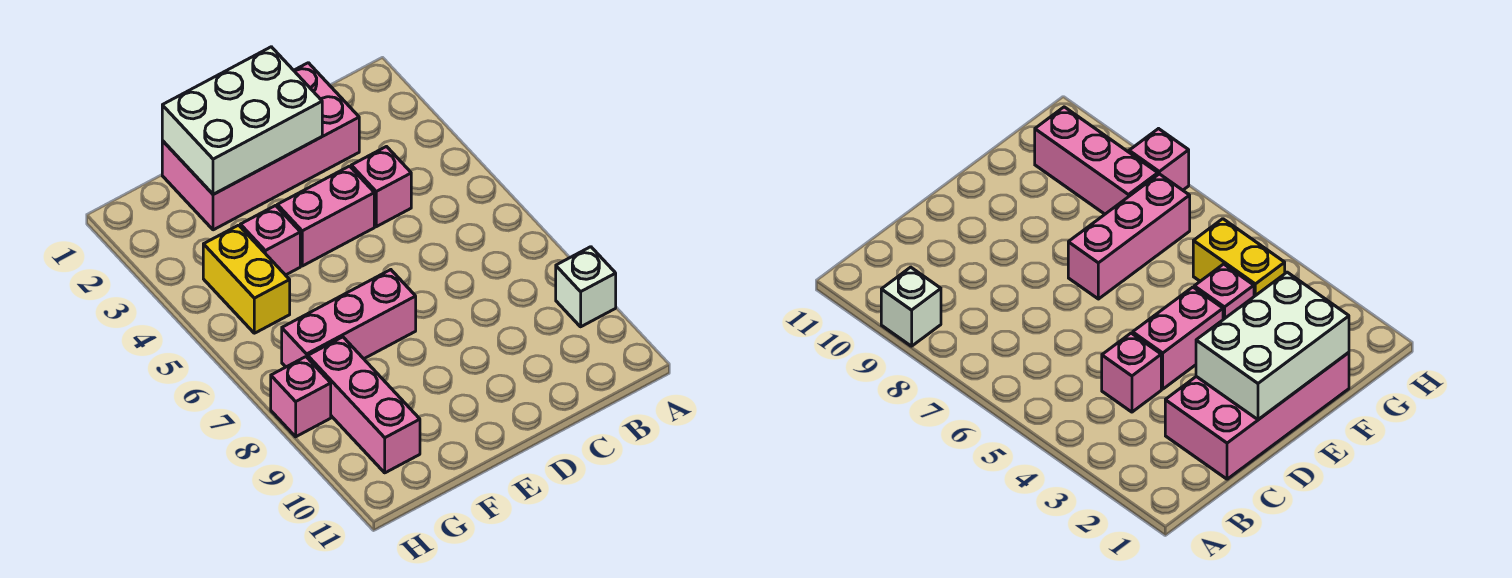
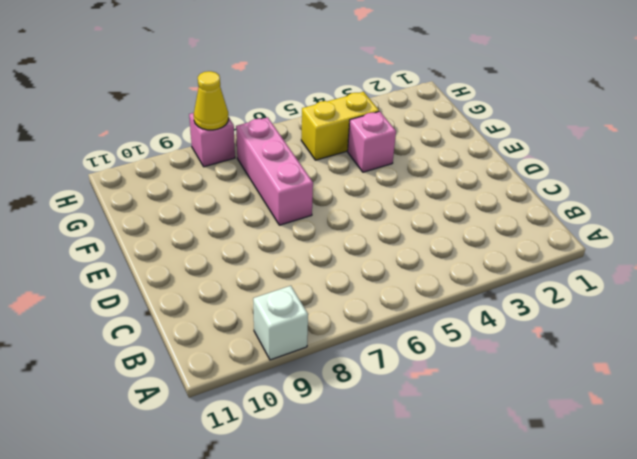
yellow 1x1 cone [194,71,229,130] -> none
none -> pink 2x4 brick [162,63,359,230]
none -> pink 1x1 brick [351,147,411,227]

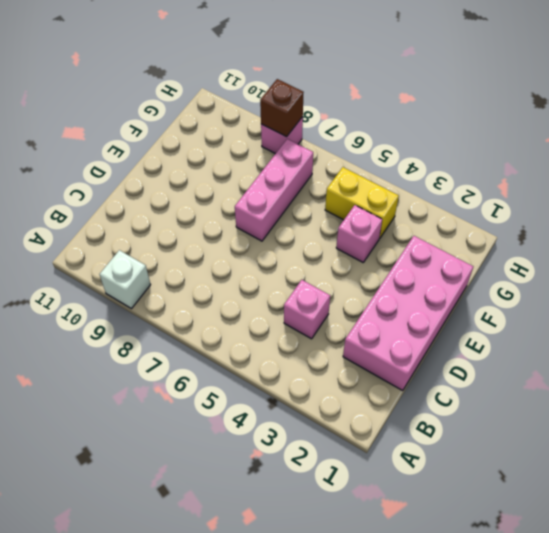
brown 1x1 brick [260,79,304,137] -> none
none -> pink 1x2 brick [277,166,374,266]
none -> pink 1x3 brick [308,337,420,473]

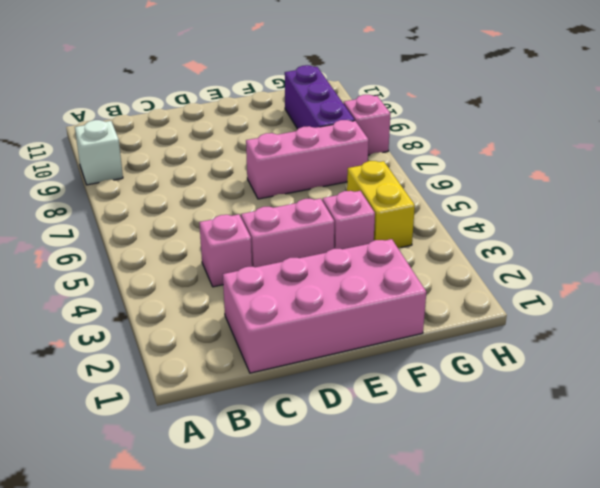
purple 1x3 brick [285,65,355,129] -> pink 1x3 brick [308,337,420,473]
none -> white 2x3 brick [162,47,322,194]

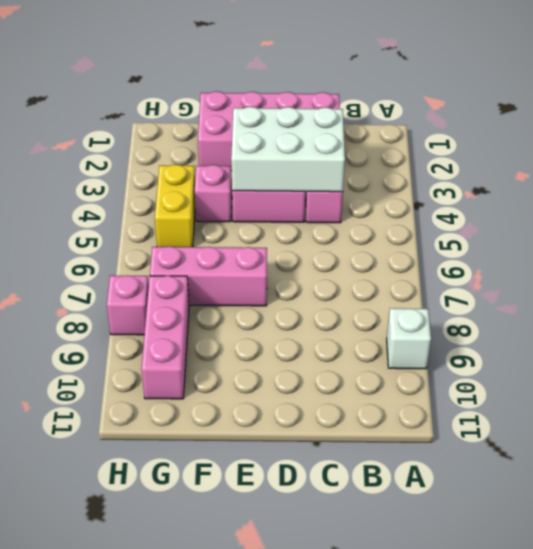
white 2x3 brick [231,107,345,192] -> white 2x3 brick moved to [162,47,322,194]

